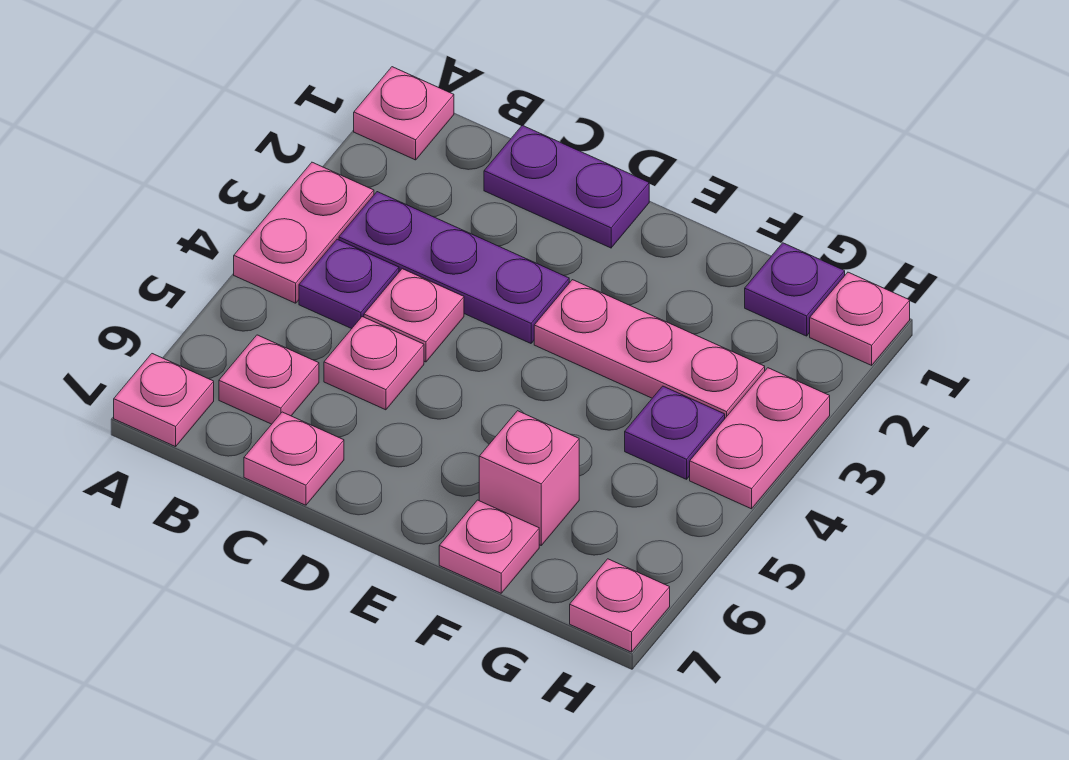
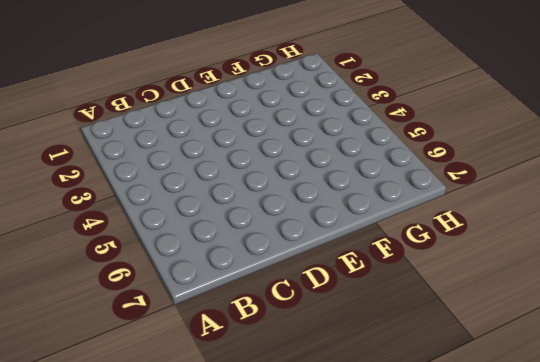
none -> pink 1x1 plate [354,67,454,160]
none -> pink 1x2 plate [234,162,374,303]
none -> pink 1x1 plate [114,354,214,447]

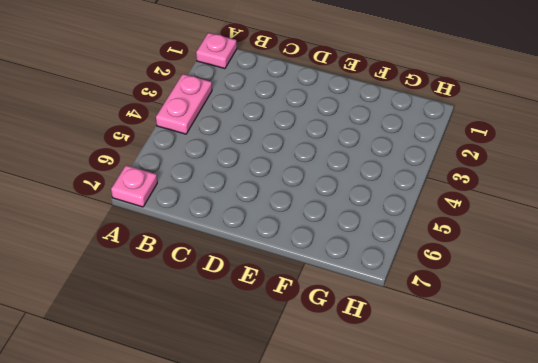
none -> purple 1x3 plate [339,192,569,343]
none -> purple 1x1 plate [299,239,399,329]
none -> pink 1x1 plate [219,335,319,424]

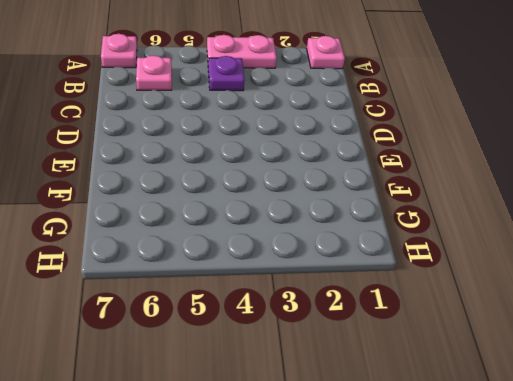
none -> purple 1x3 plate [339,192,569,343]
none -> purple 1x2 plate [484,125,649,248]
none -> pink 1x1 plate [364,269,464,362]

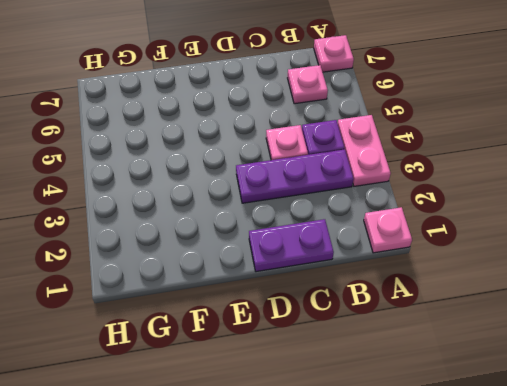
none -> pink 1x1 plate [324,317,424,410]
none -> pink 1x1 plate [244,412,344,505]
none -> pink 1x3 plate [534,280,765,418]

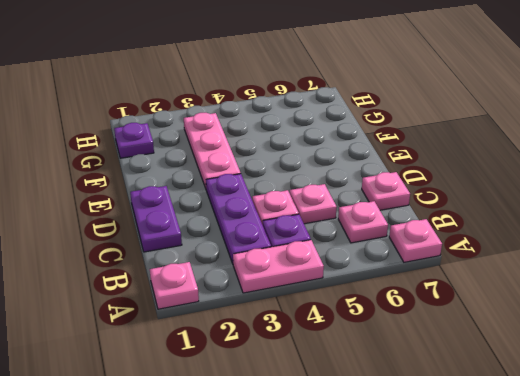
none -> pink 1x1 brick [479,411,579,545]
none -> pink 1x1 plate [439,500,539,593]
none -> purple 1x1 plate [625,386,725,479]

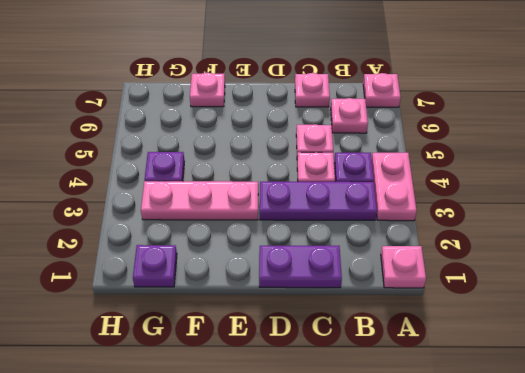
none -> pink 1x1 brick [479,411,579,545]
none -> pink 1x1 plate [810,272,910,365]
none -> pink 1x2 plate [690,368,830,509]

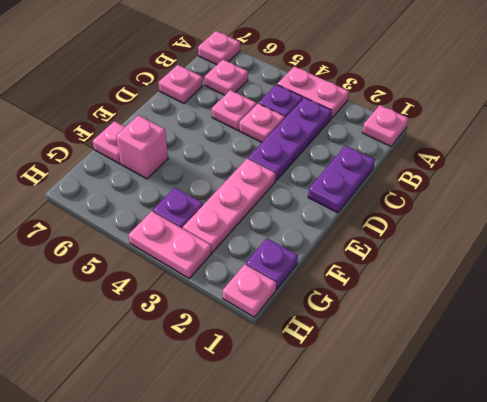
none -> pink 1x1 plate [570,559,670,652]

